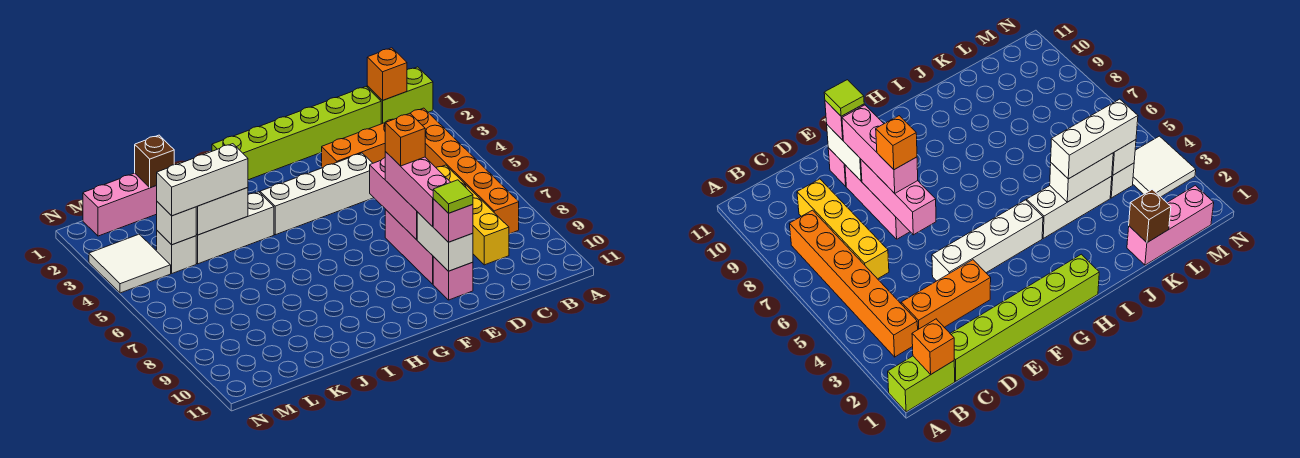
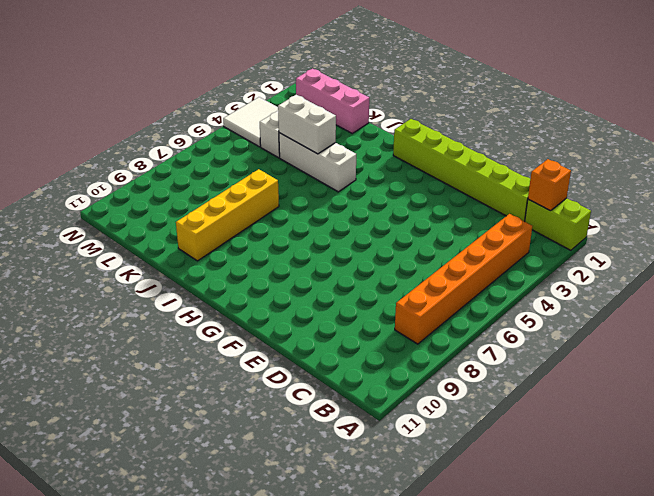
yellow 1x4 brick [176,169,279,261] -> yellow 1x4 brick moved to [436,165,509,265]
none -> orange 1x3 brick [321,119,393,168]
none -> white 1x4 brick [260,153,374,235]
none -> pink 1x3 brick [385,210,434,284]

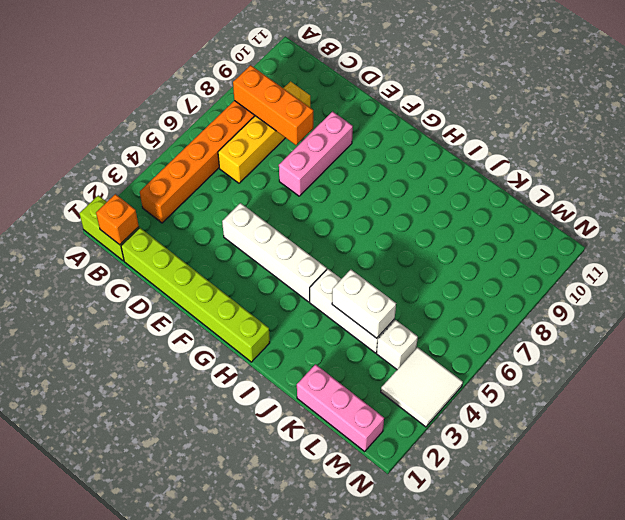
orange 1x3 brick [233,65,313,145] -> orange 1x3 brick moved to [321,119,393,168]
none -> pink 1x1 brick [433,257,473,300]
none -> pink 1x3 brick [370,158,417,240]
none -> white 1x2 brick [417,212,473,271]

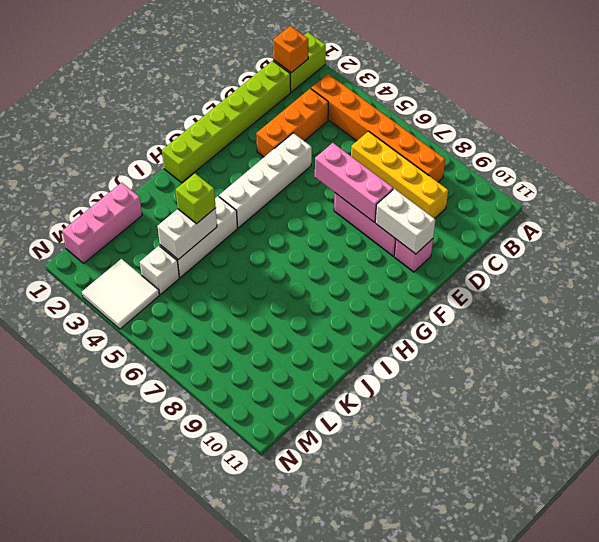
lime 1x1 brick [176,174,216,224] -> white 1x3 brick [156,144,248,216]
none -> brown 1x1 brick [135,135,174,188]
none -> white 1x1 brick [157,202,196,245]
none -> pink 1x3 brick [385,152,451,227]

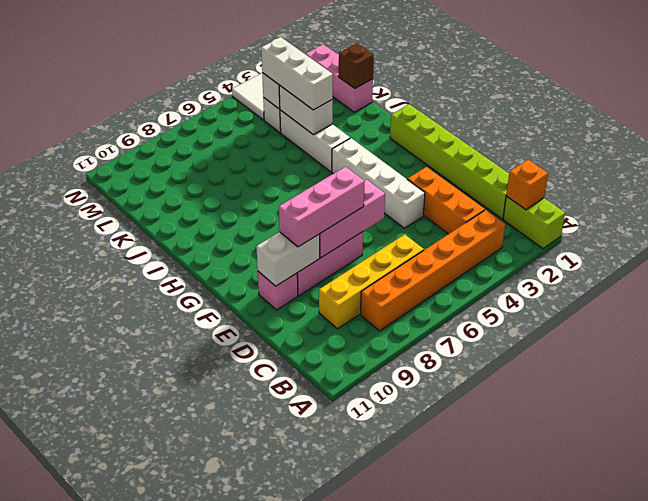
none -> pink 1x1 brick [433,199,473,242]
none -> orange 1x1 brick [385,113,425,166]
none -> lime 1x1 tile [433,180,473,213]

